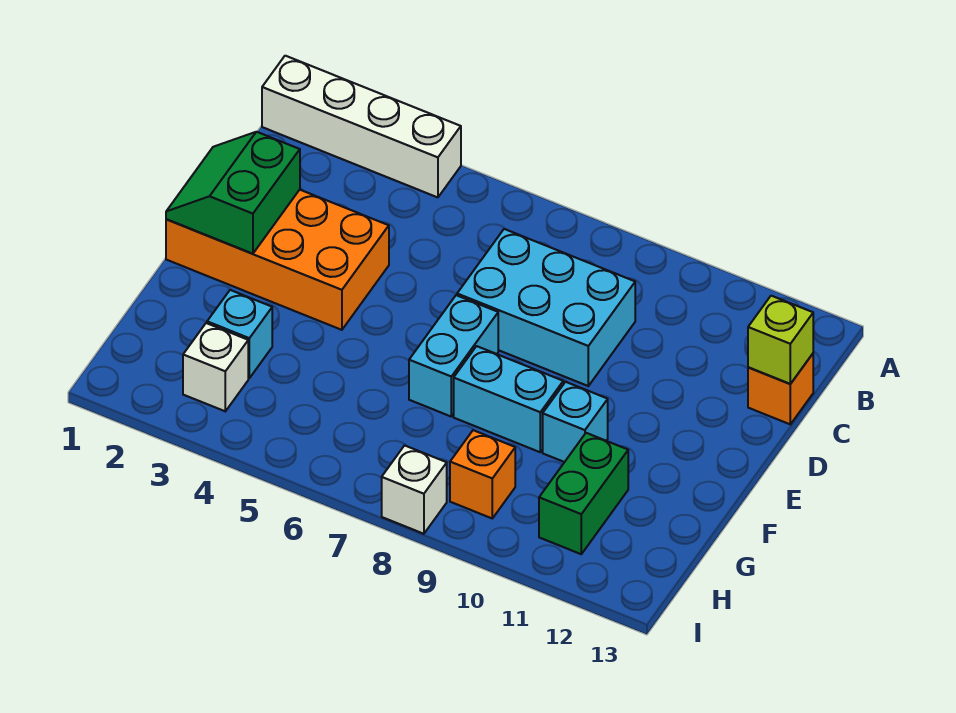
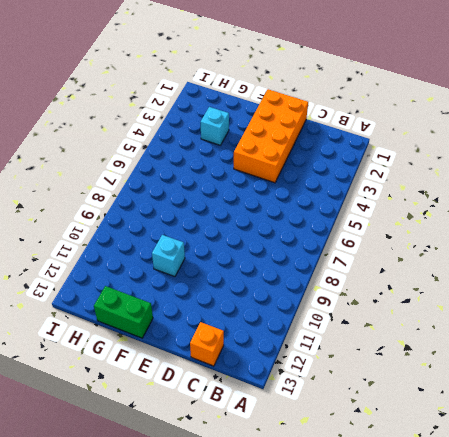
green 1x2 brick [94,286,153,338] -> green 1x2 brick moved to [539,433,628,554]
none -> white 1x4 brick [262,56,461,197]
none -> cyan 2x3 brick [457,229,635,386]
none -> cyan 1x2 brick [409,295,498,416]

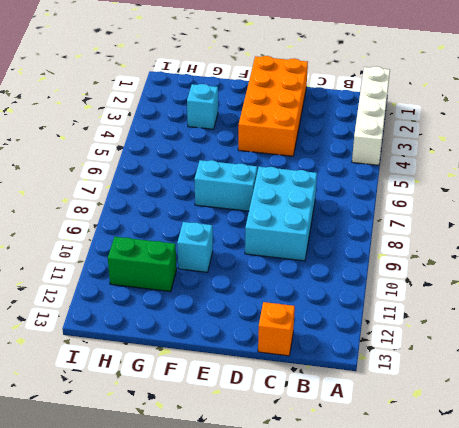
none -> cyan 1x2 brick [454,346,563,452]
none -> white 1x1 brick [183,323,248,411]
none -> orange 1x1 brick [450,430,515,518]

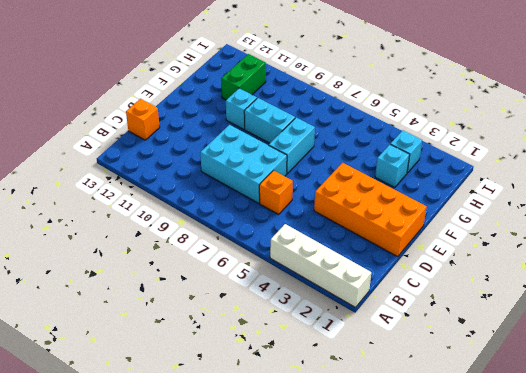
orange 1x1 brick [259,170,293,214] -> orange 1x1 brick moved to [450,430,515,518]
cyan 1x1 brick [390,130,422,173] -> white 1x1 brick [183,323,248,411]
none -> white 1x1 brick [382,445,447,534]
none -> lime 1x1 brick [748,296,813,384]
none -> green 2x2 slope [166,132,300,254]

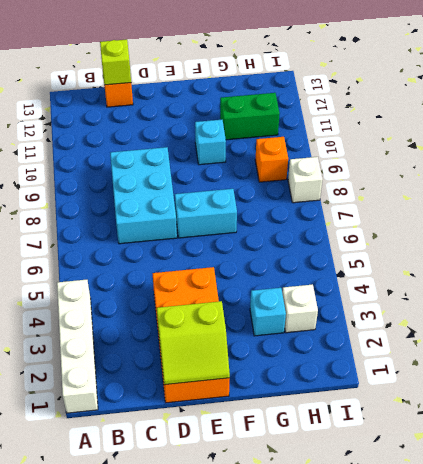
lime 2x2 slope [157,301,230,385] -> green 2x2 slope [166,132,300,254]
none -> cyan 1x2 brick [454,346,563,452]

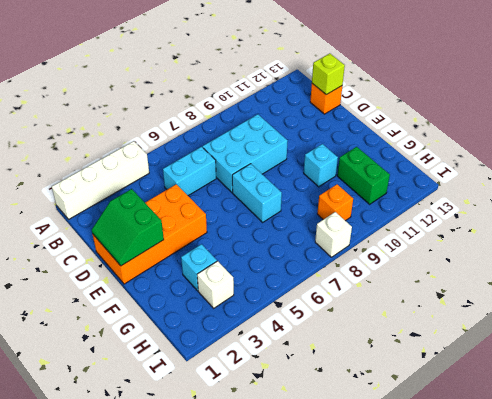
cyan 1x2 brick [163,147,216,196] -> cyan 1x2 brick moved to [454,346,563,452]

